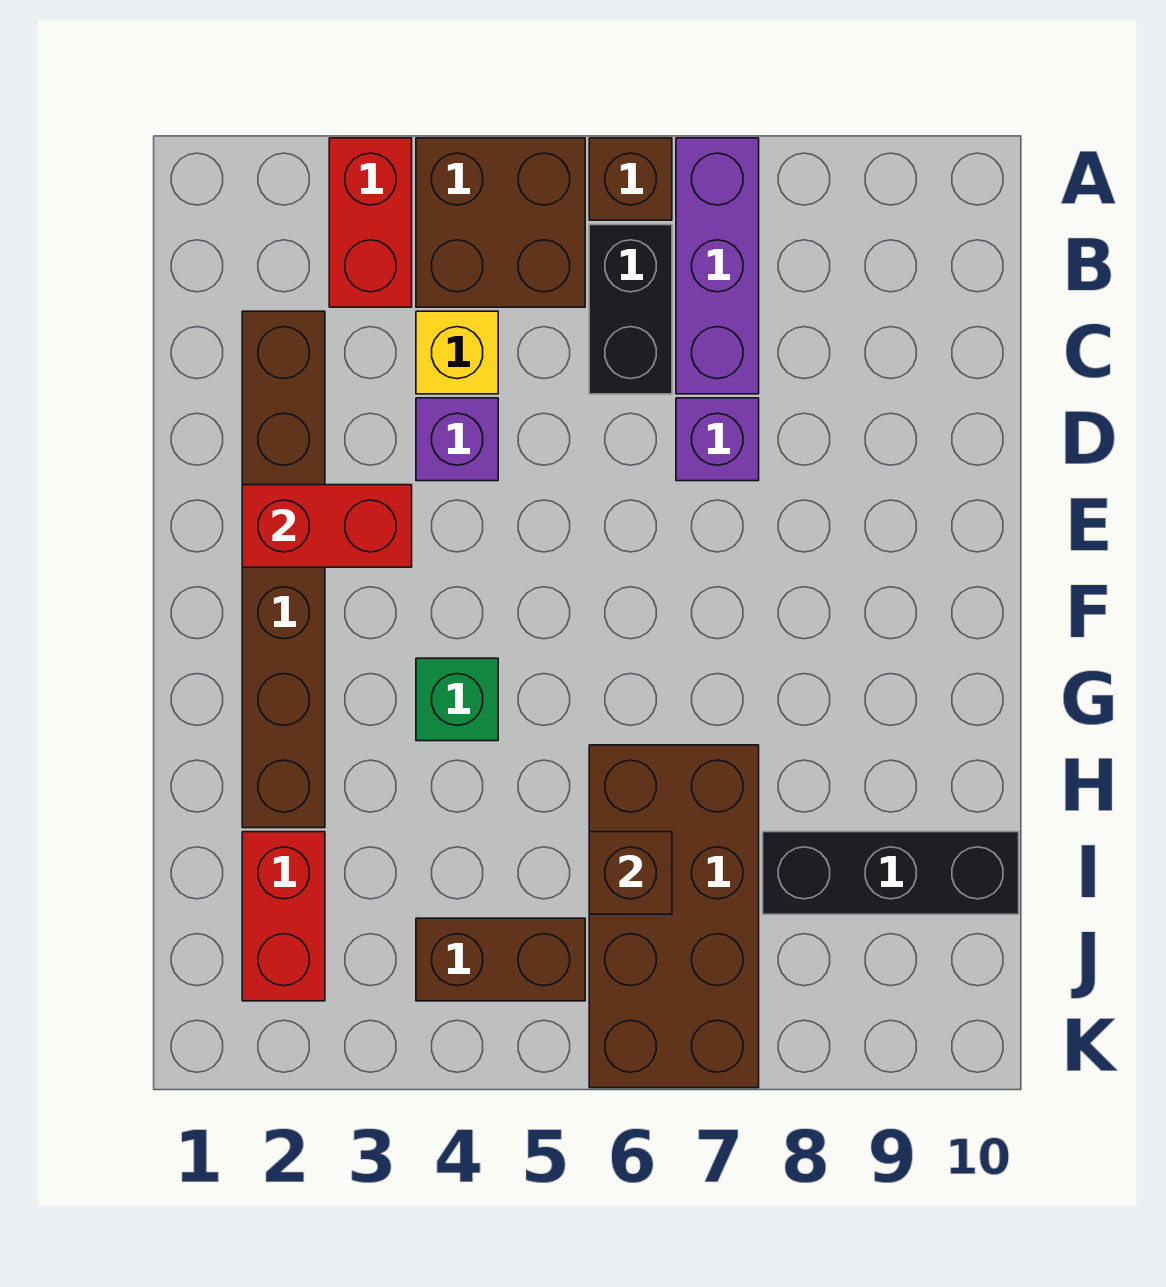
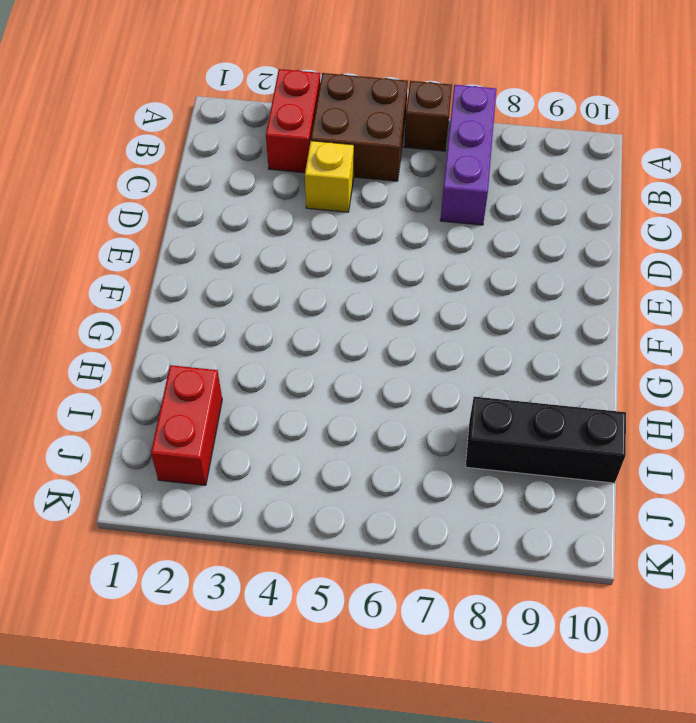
none -> black 1x2 brick [589,225,672,394]
none -> brown 1x6 brick [242,311,325,828]
none -> purple 1x1 brick [416,398,498,481]

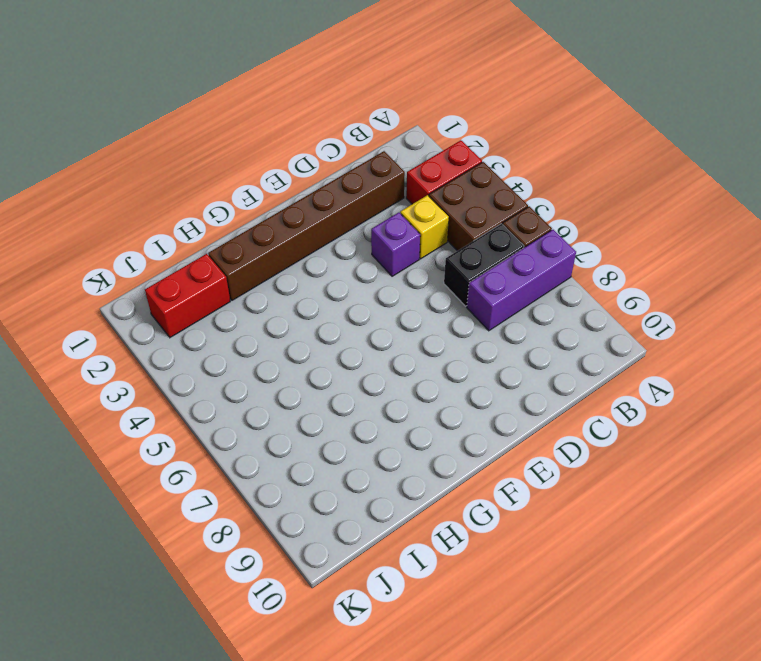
none -> purple 1x1 brick [676,398,759,481]
none -> green 1x1 brick [416,658,498,741]
none -> brown 2x4 brick [589,745,759,1088]

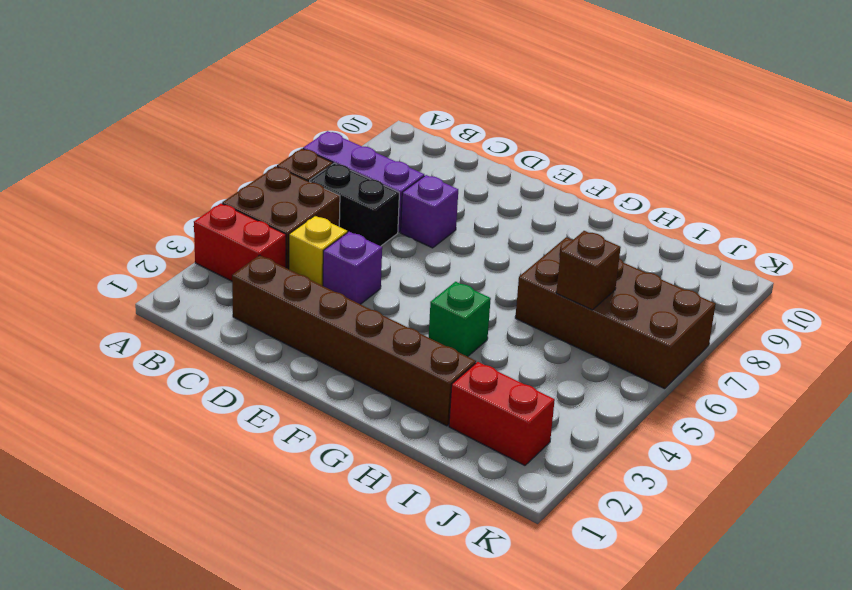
none -> black 1x3 brick [763,832,1019,914]
none -> brown 1x2 brick [416,918,585,1001]
none -> red 1x2 brick [242,485,412,567]

